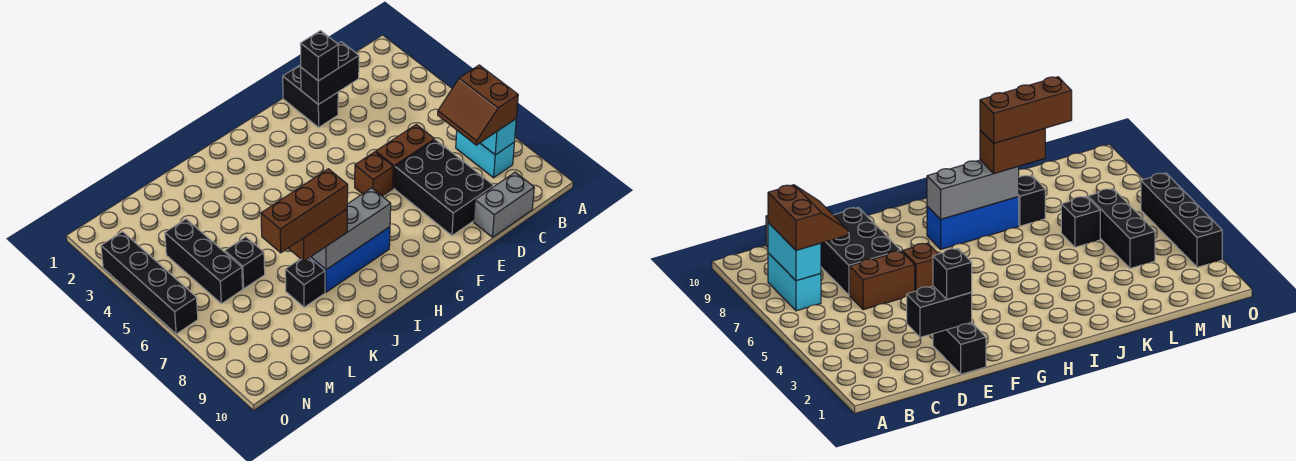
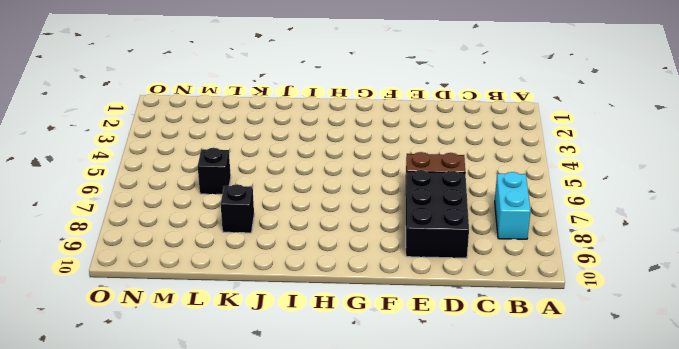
none -> grey 1x2 brick [474,172,534,237]
none -> black 1x2 brick [283,65,338,127]
none -> brown 1x1 brick [355,152,393,196]

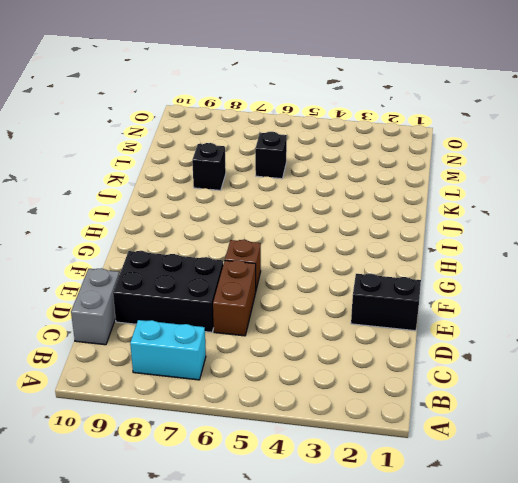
none -> blue 1x3 brick [310,227,390,292]
none -> black 1x3 brick [165,219,243,304]
none -> black 1x4 brick [101,232,198,334]

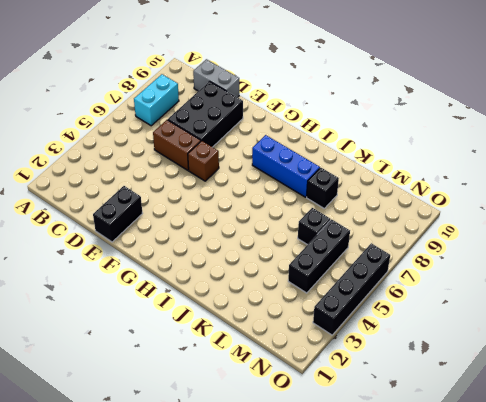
none -> cyan 1x2 brick [480,119,516,155]
none -> black 1x2 brick [301,42,359,105]
none -> grey 1x3 brick [311,188,391,270]

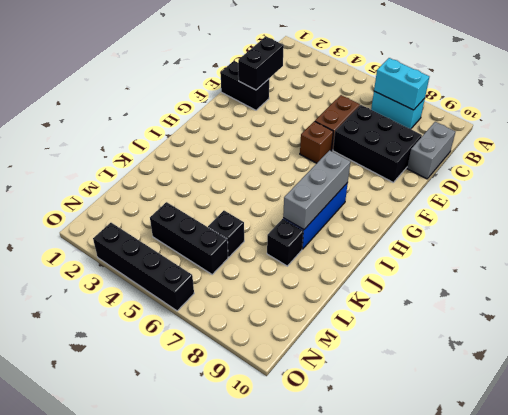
none -> brown 2x2 slope [438,65,518,145]
none -> black 1x1 brick [300,31,338,81]
none -> brown 1x2 brick [288,209,347,261]

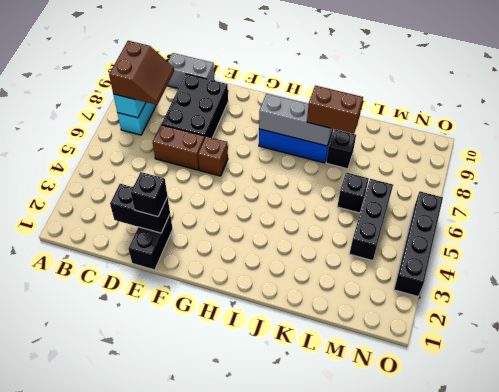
none -> brown 1x3 brick [261,169,348,253]

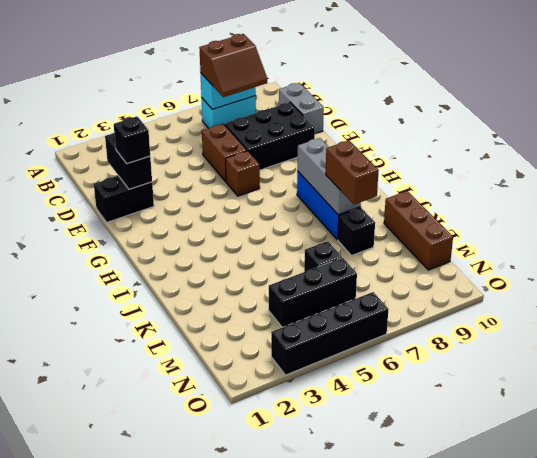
brown 1x3 brick [384,191,453,270] -> brown 1x3 brick moved to [261,169,348,253]

